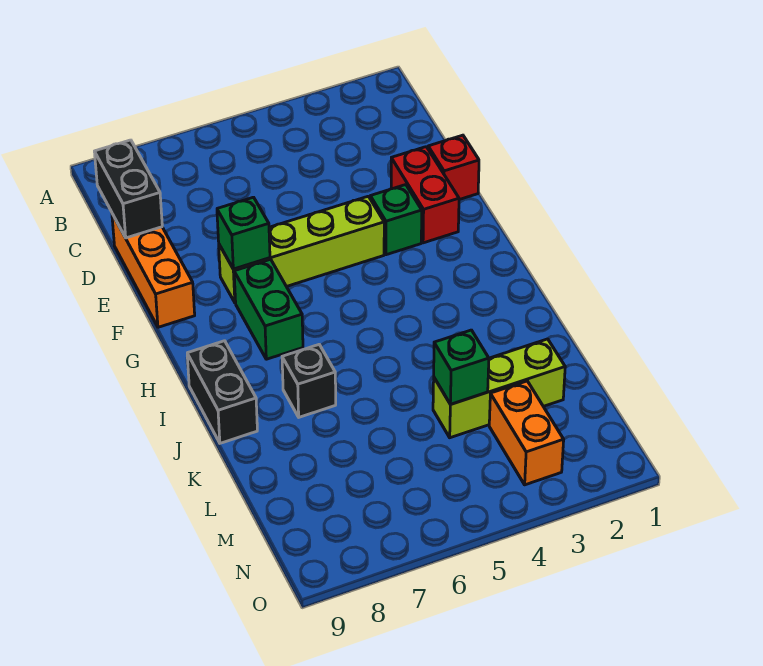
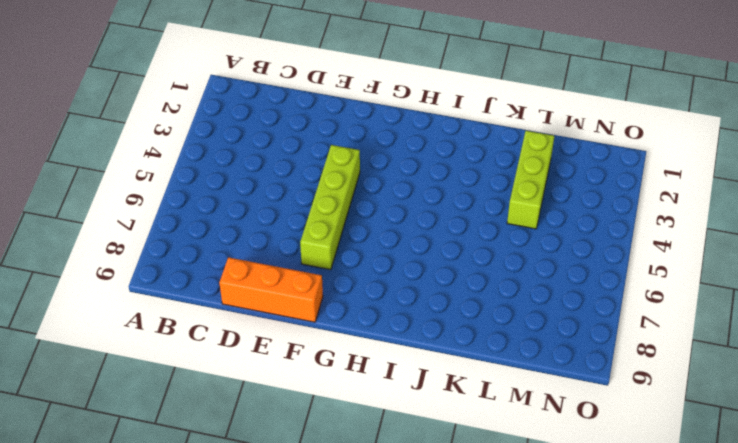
none -> red 1x1 brick [428,135,479,200]
none -> red 1x2 brick [391,147,459,243]
none -> green 1x1 brick [370,185,422,255]

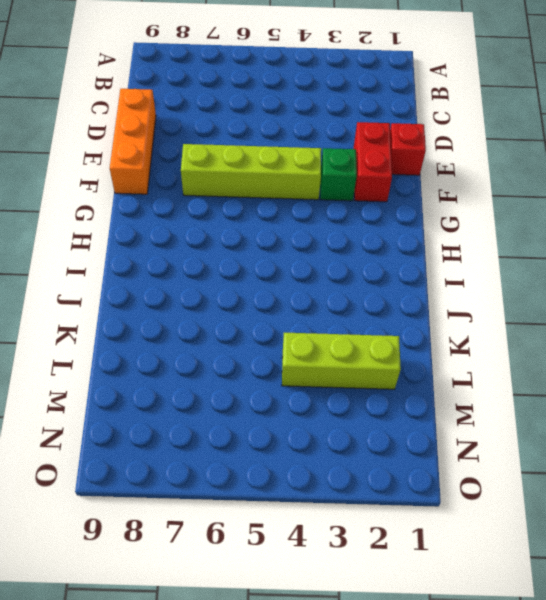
none -> green 1x2 brick [234,259,303,359]
none -> black 1x2 brick [187,341,257,443]
none -> black 1x1 brick [282,345,336,417]

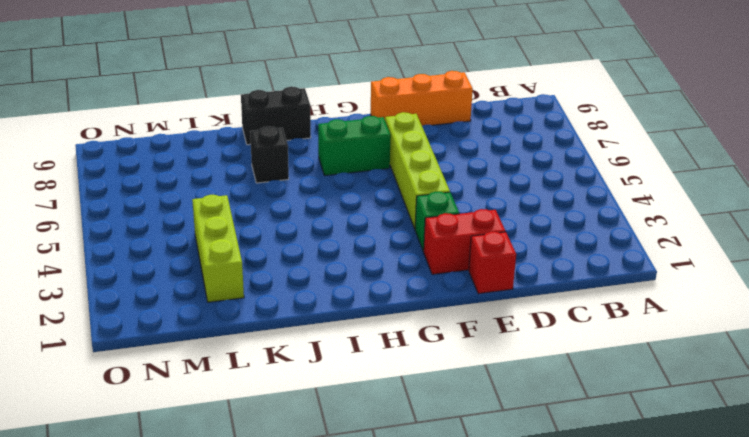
none -> orange 1x2 brick [489,381,564,485]
none -> black 1x2 brick [94,140,162,238]
none -> green 1x1 brick [217,197,270,269]

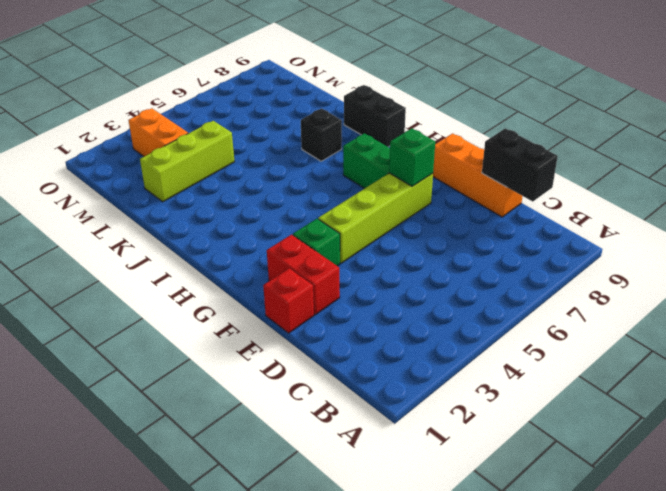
none -> green 1x1 brick [434,330,489,404]

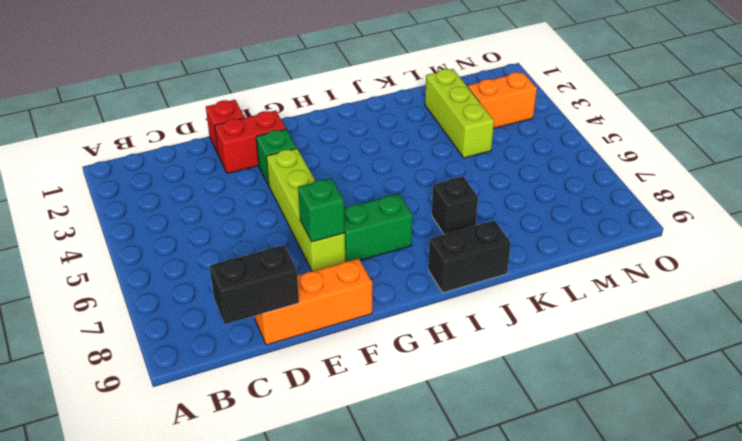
none -> green 1x1 brick [434,330,489,404]

